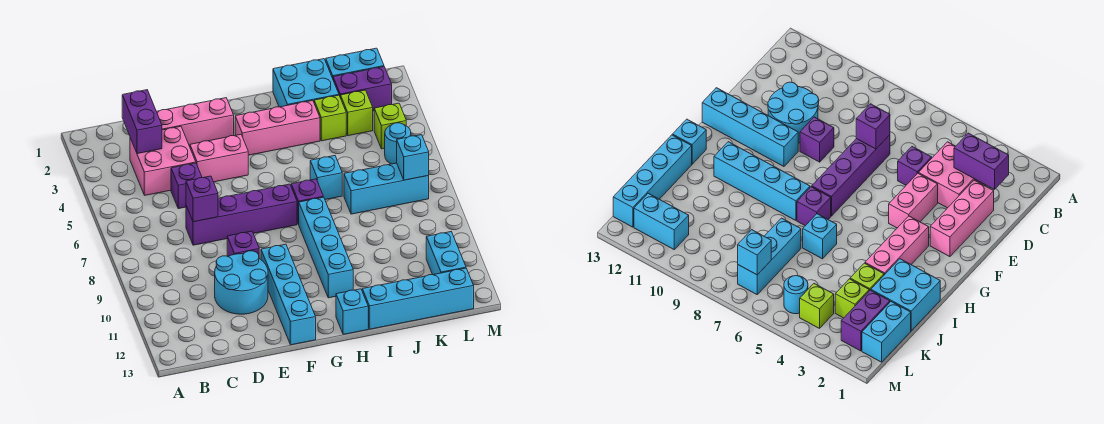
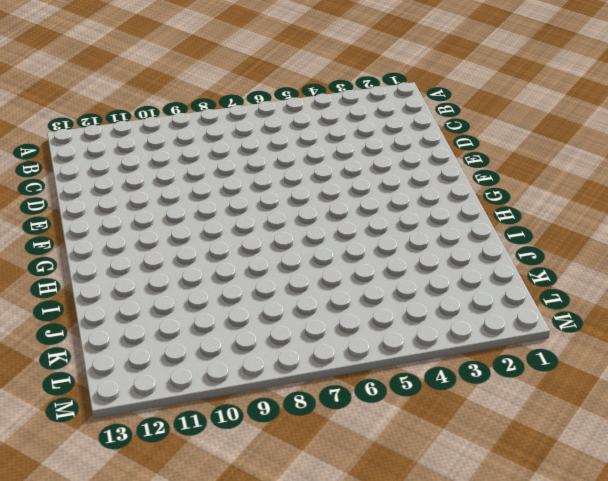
none -> pink 2x2 brick [130,126,196,195]
none -> pink 1x3 brick [157,98,234,147]
none -> purple 1x1 brick [171,163,202,209]

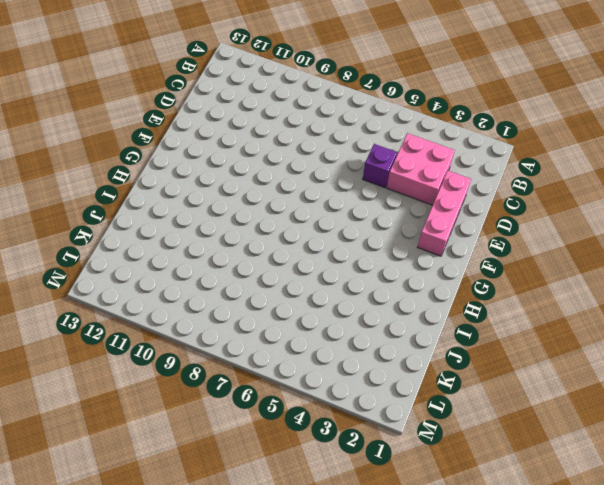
none -> purple 1x4 brick [186,184,297,245]
none -> cyan 2x2 round brick [215,251,268,314]
none -> pink 1x2 brick [190,134,248,182]

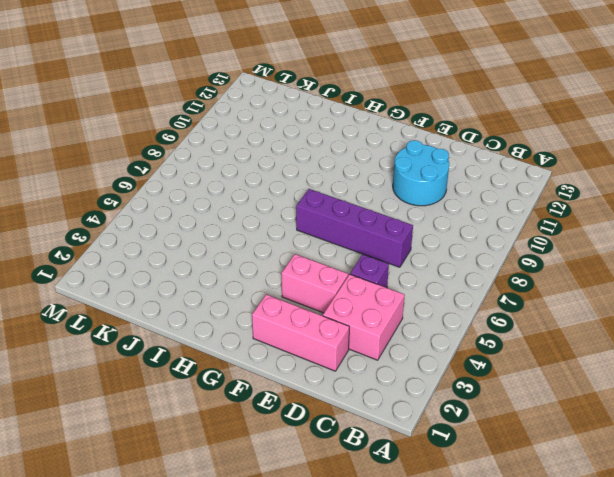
none -> purple 1x1 brick [227,231,259,256]
none -> cyan 1x4 brick [261,244,316,345]
none -> pink 1x3 brick [235,100,320,155]

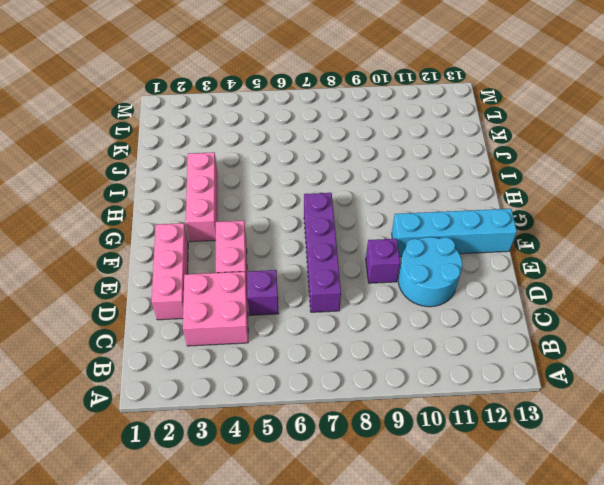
none -> purple 1x1 brick [291,179,323,224]
none -> cyan 1x4 brick [299,197,353,298]
none -> cyan 1x1 brick [336,289,368,334]

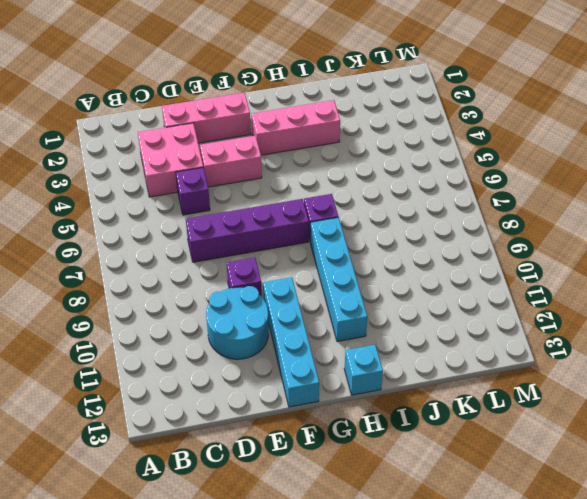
none -> cyan 2x2 brick [273,59,339,107]
none -> cyan 1x1 brick [310,156,342,199]
none -> cyan 1x4 brick [362,268,474,329]

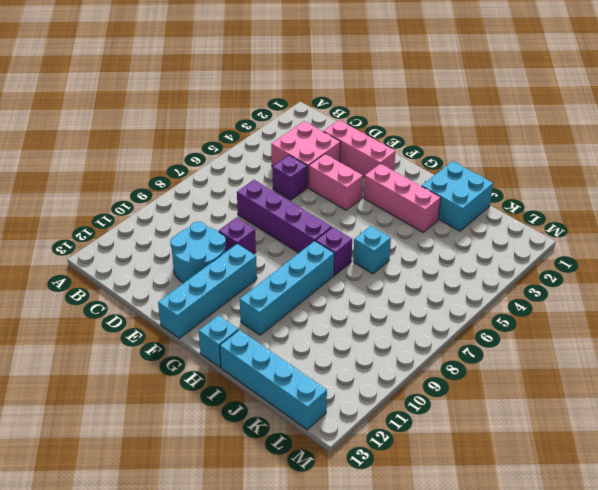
none -> lime 1x1 brick [314,95,346,141]
none -> cyan 1x3 brick [344,163,429,214]
none -> cyan 1x2 brick [326,48,384,78]

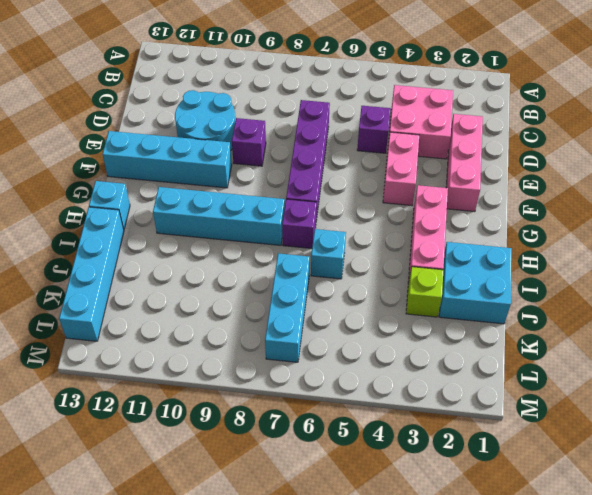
none -> cyan 1x2 brick [326,48,384,78]
none -> purple 1x2 brick [333,67,392,111]
none -> lime 1x1 brick [341,90,373,136]

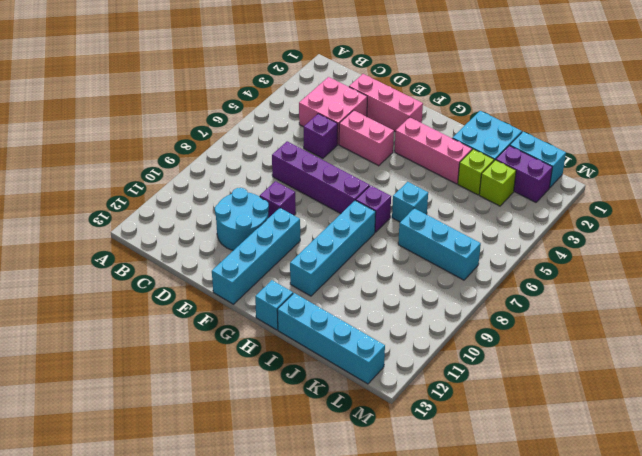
none -> lime 1x1 brick [374,103,406,149]
none -> cyan 1x1 round brick [385,123,411,164]
none -> cyan 1x2 brick [426,232,466,275]

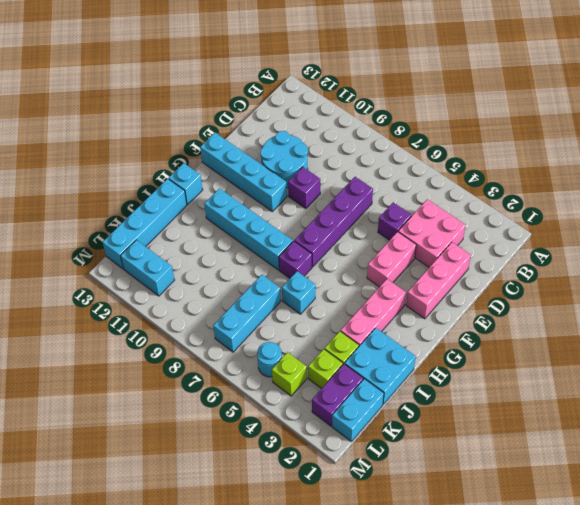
none -> purple 1x2 brick [122,90,162,154]
none -> purple 1x1 brick [186,176,218,222]
none -> cyan 1x1 brick [397,135,429,180]

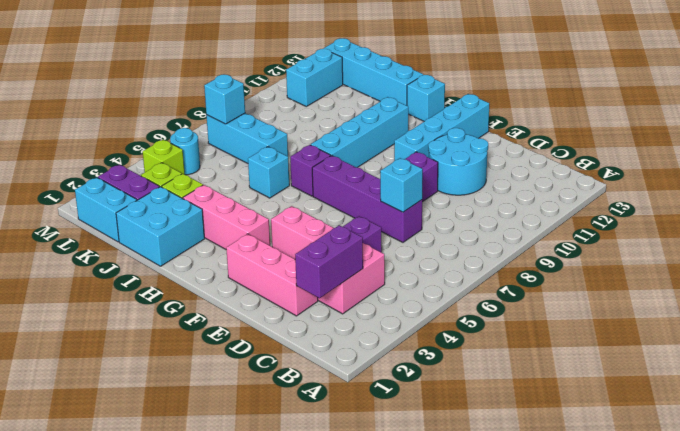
cyan 1x1 brick [380,158,423,212] -> purple 1x1 brick [186,176,218,222]

